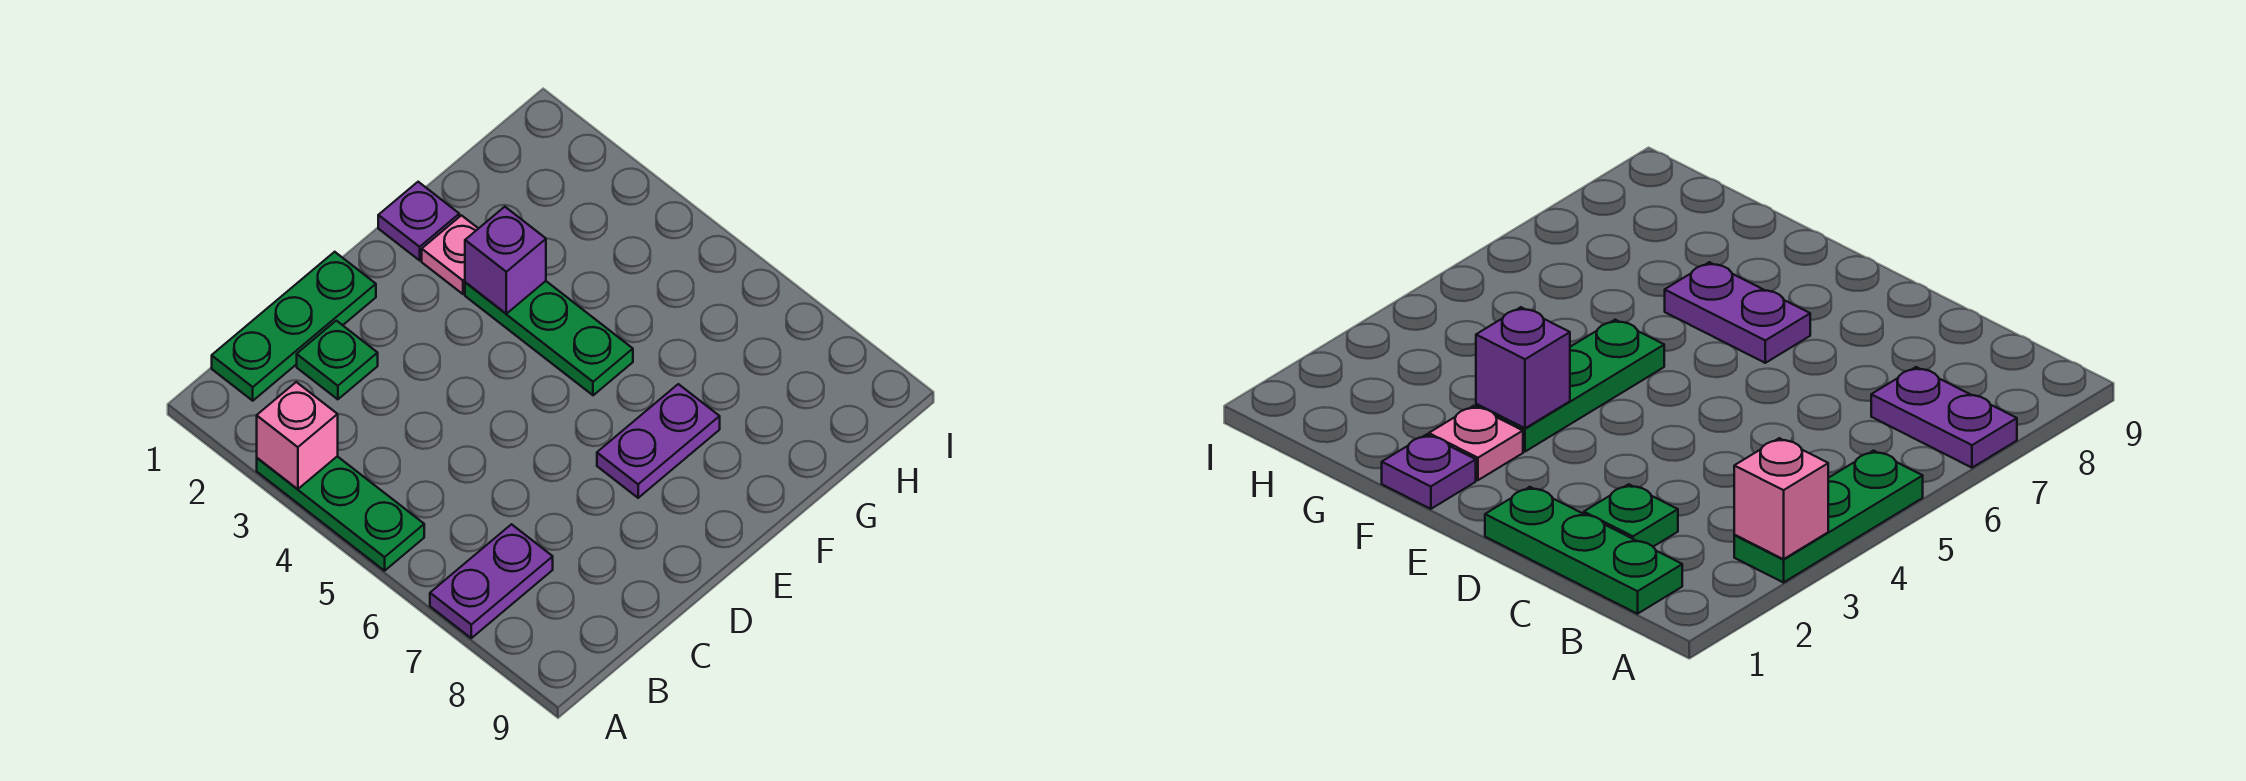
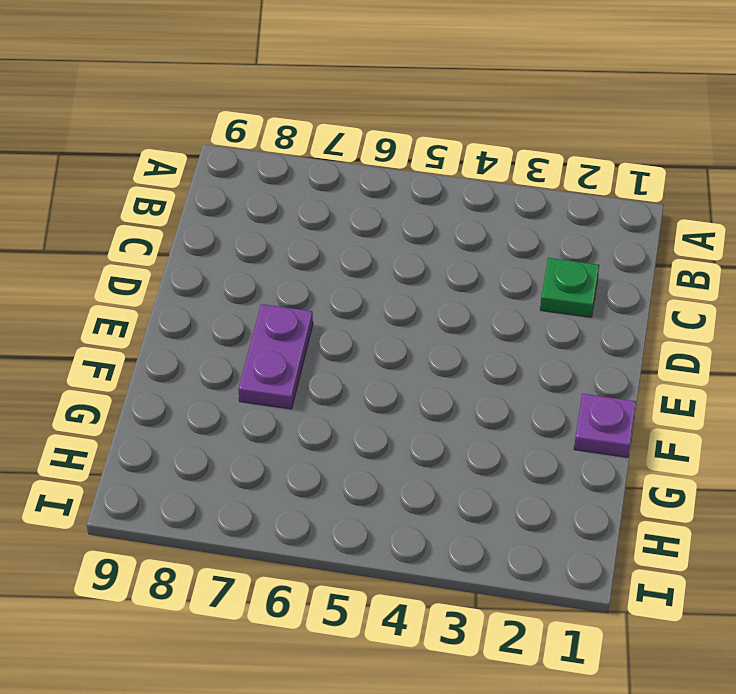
none -> green 1x3 plate [257,456,424,571]
none -> purple 1x2 plate [430,524,553,638]

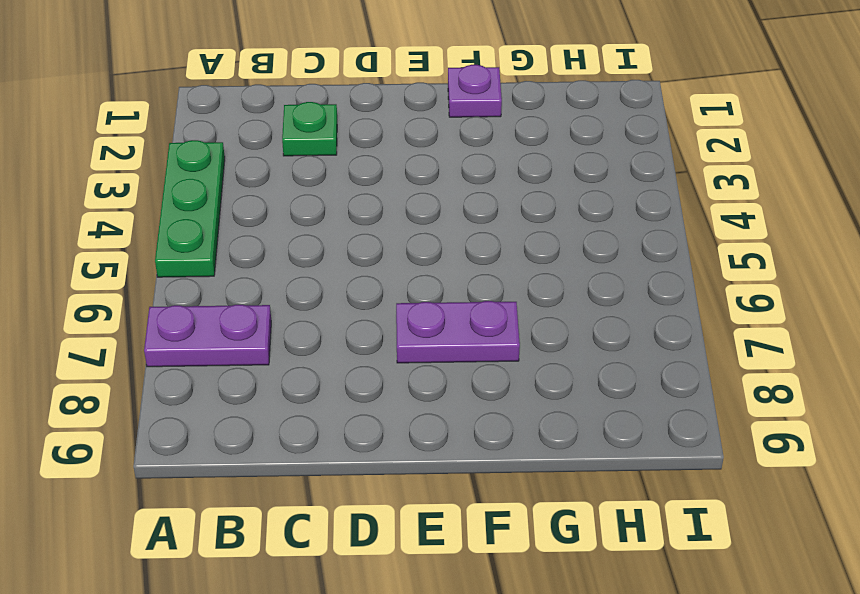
none -> green 1x3 plate [212,252,376,401]
none -> pink 1x1 plate [422,215,479,294]

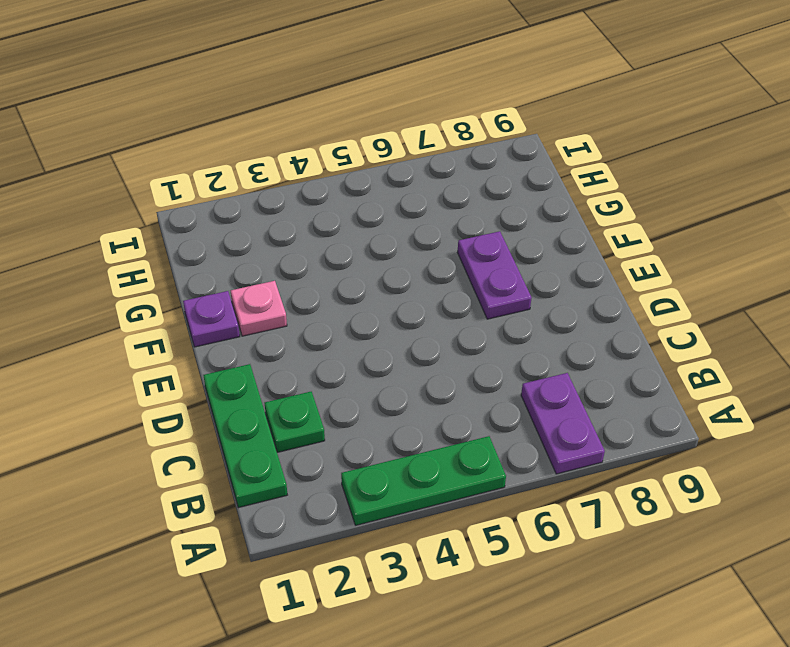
none -> green 1x3 plate [465,281,633,395]
none -> pink 1x1 brick [257,382,338,489]

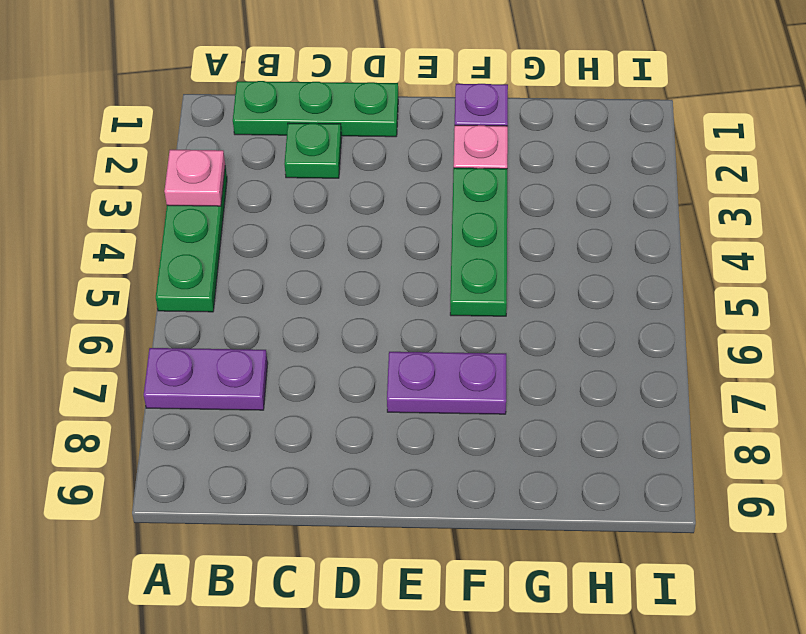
pink 1x1 plate [164,150,225,206] -> pink 1x1 brick [257,382,338,489]
none -> purple 1x1 brick [465,207,546,314]

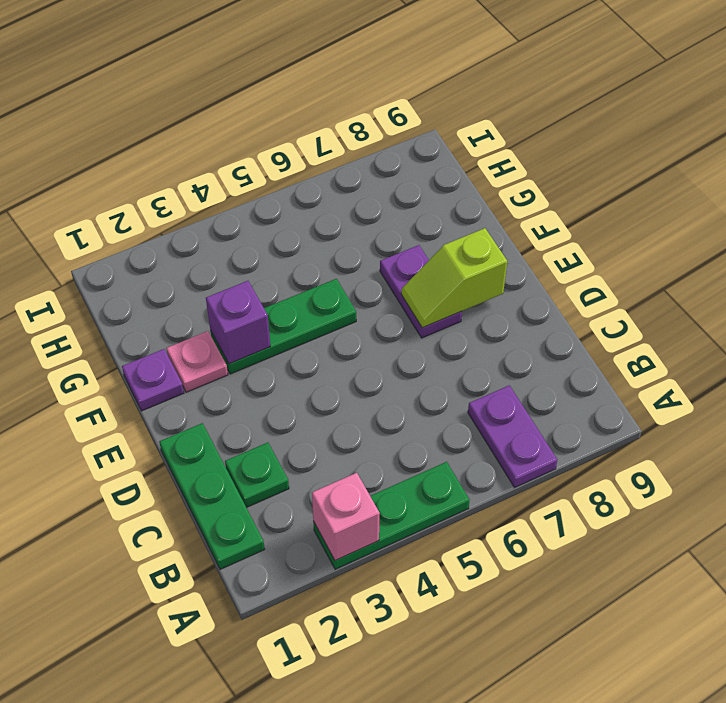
lime 1x2 slope [401,228,507,328] -> none

